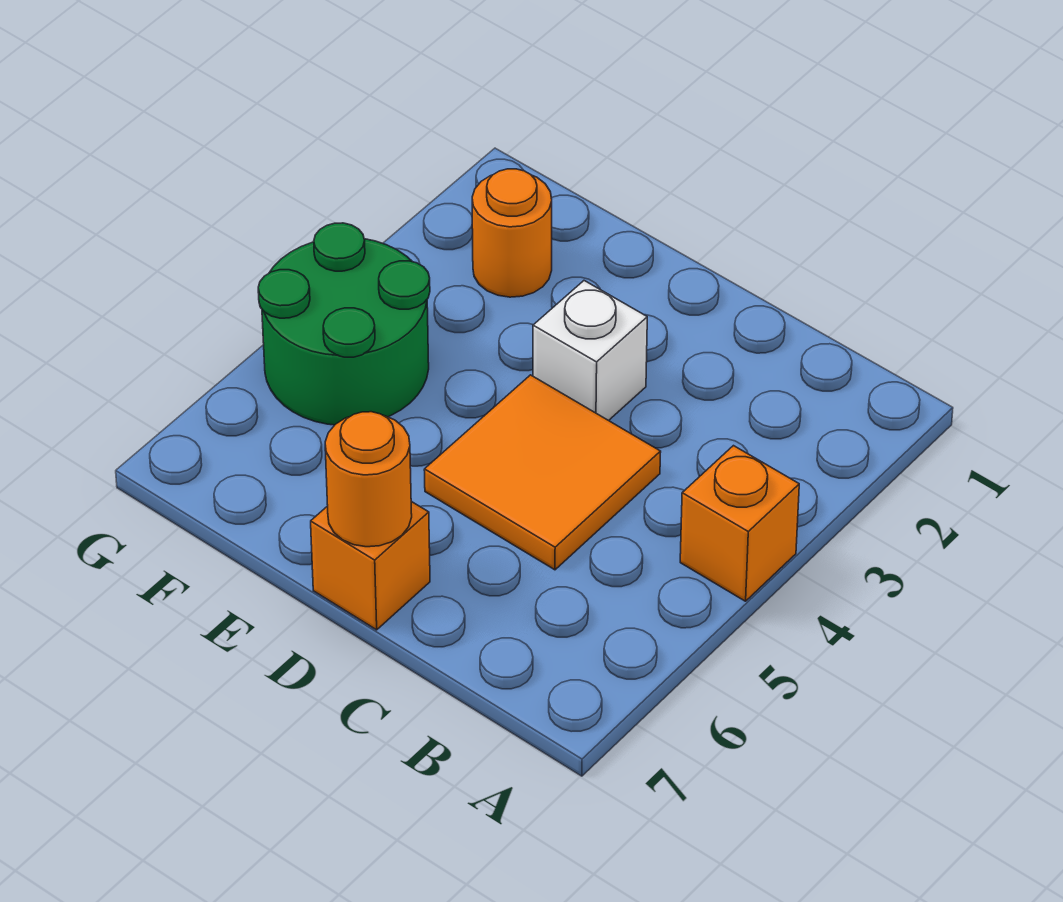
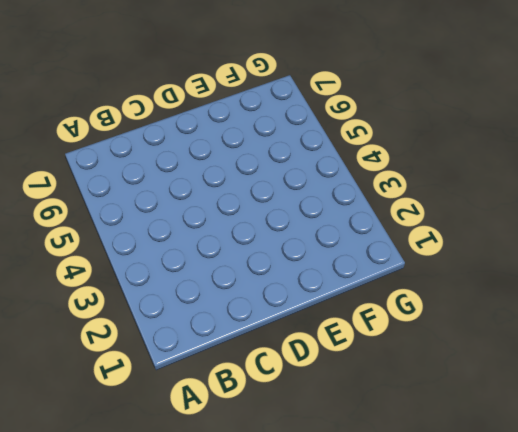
none -> orange 1x1 brick [680,446,799,601]
none -> orange 2x2 tile [424,375,661,570]

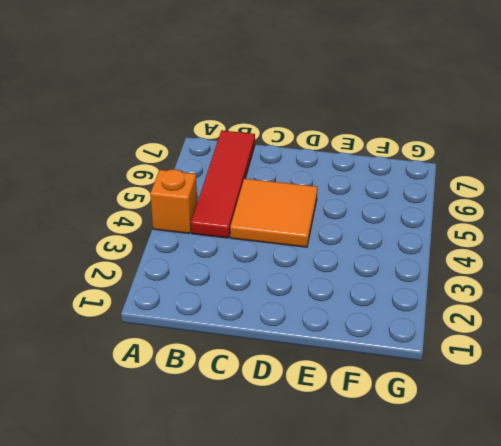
red 1x4 tile [191,130,255,238] -> none
none -> white 1x1 brick [533,281,647,421]
none -> orange 1x1 brick [311,501,430,630]

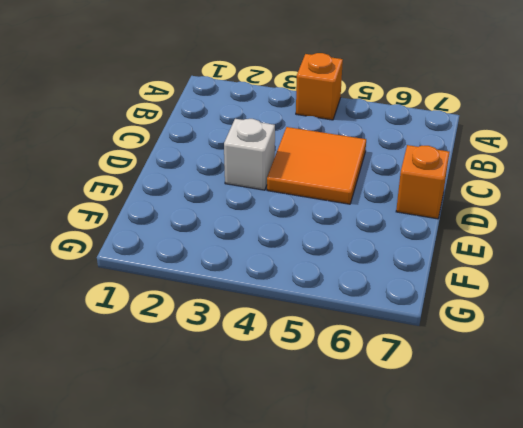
none -> orange 1x1 round brick [472,169,552,297]
none -> green 2x2 round brick [258,223,430,425]

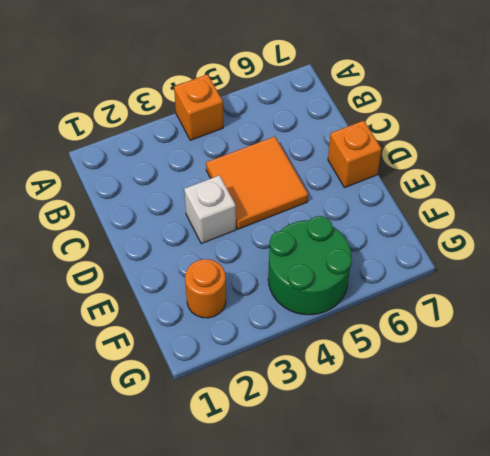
none -> orange 1x1 round brick [325,412,412,547]

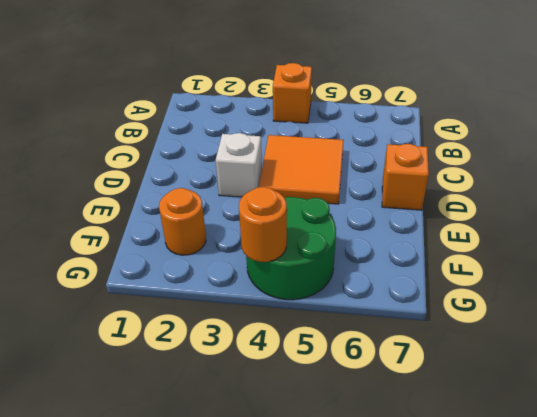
orange 1x1 round brick [239,187,287,262] -> orange 1x1 round brick moved to [325,412,412,547]

